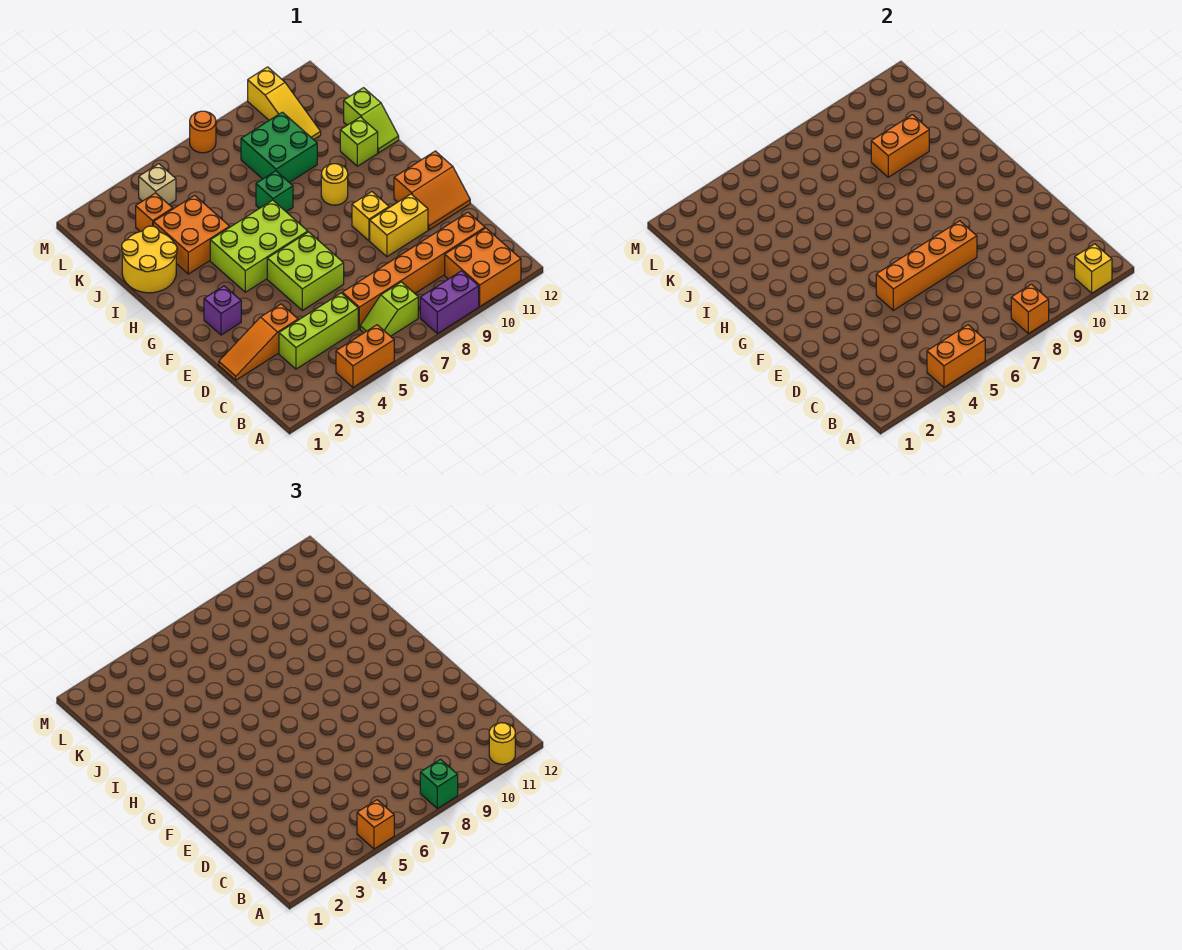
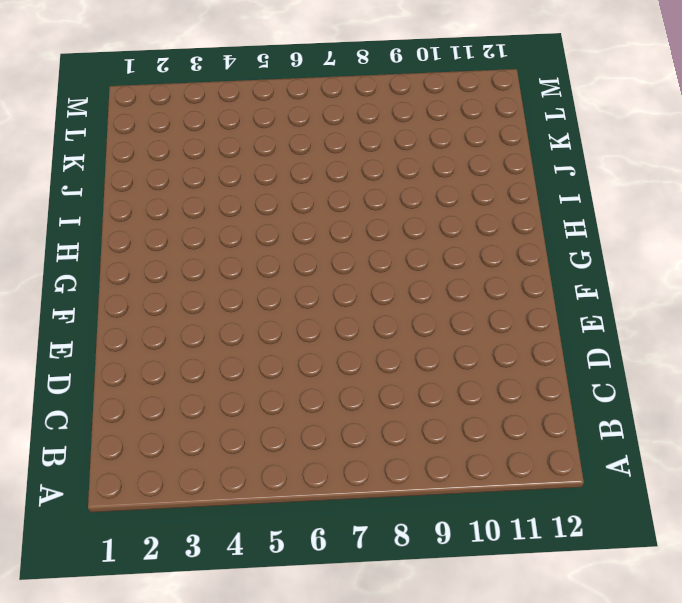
none -> orange 1x2 brick [336,325,394,387]
none -> purple 1x2 brick [420,271,479,334]
none -> orange 2x2 brick [445,228,521,306]
none -> lime 1x2 slope [360,282,418,336]

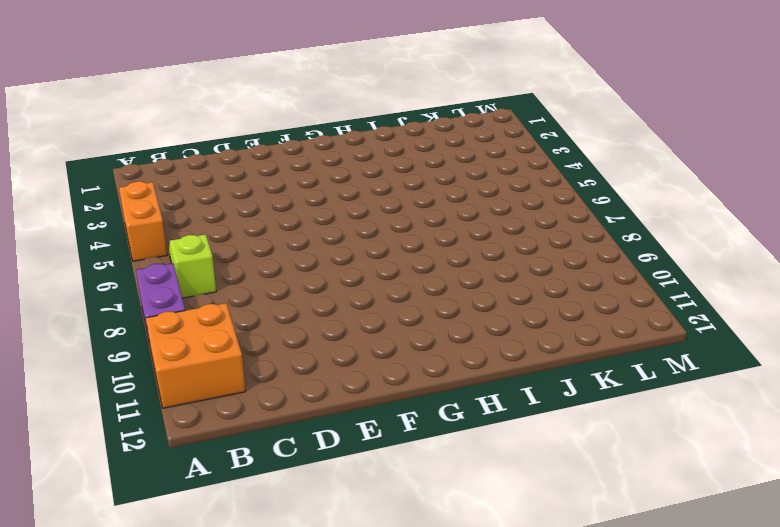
none -> lime 1x3 brick [279,293,358,369]
none -> orange 1x6 brick [342,212,485,329]
none -> orange 1x3 slope [219,304,298,380]
none -> lime 2x2 brick [267,232,344,310]

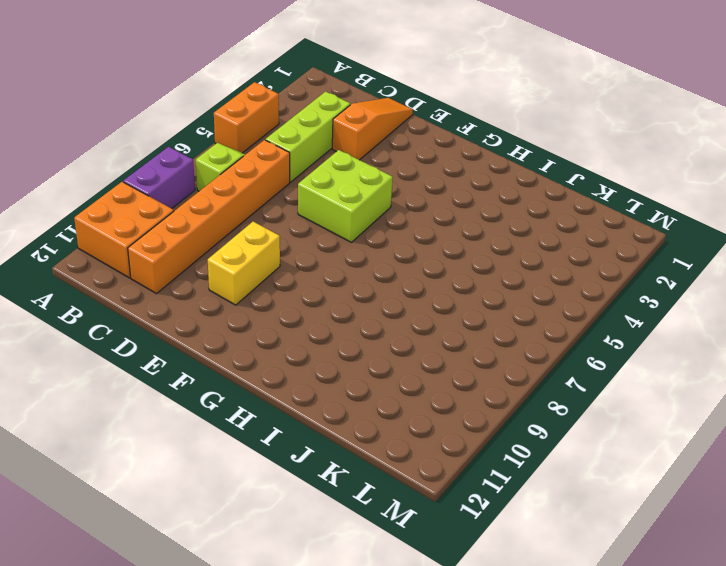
none -> orange 2x2 slope [394,151,470,230]
none -> purple 1x1 brick [204,286,241,335]
none -> yellow 1x1 brick [352,192,389,241]
none -> lime 2x3 brick [210,200,308,292]

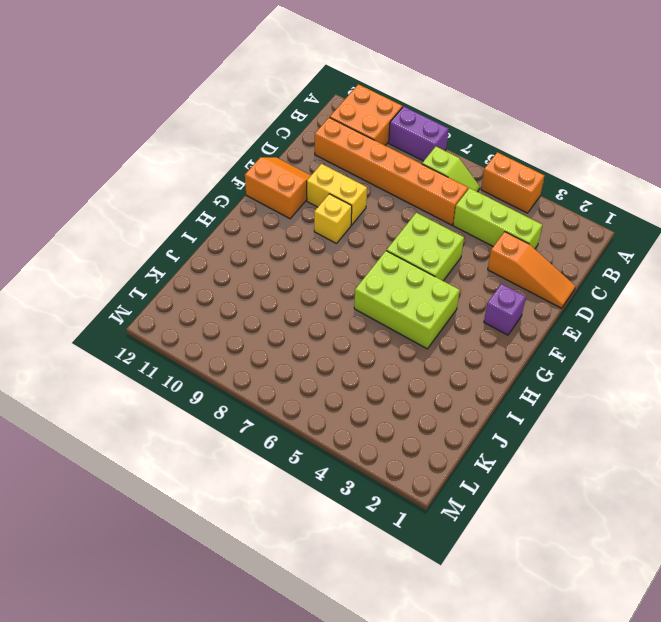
none -> yellow 1x1 round brick [321,164,348,205]
none -> yellow 2x2 round brick [122,226,177,293]
none -> orange 2x2 brick [153,195,230,274]
none -> green 1x1 brick [256,171,293,212]

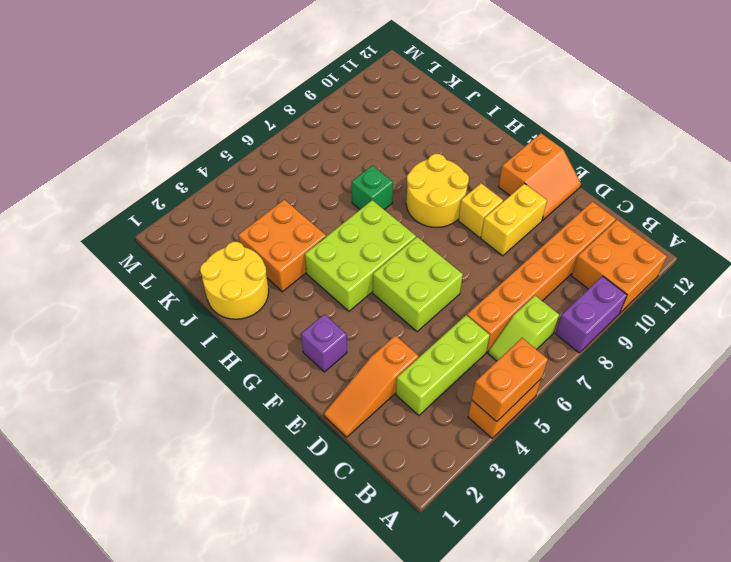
yellow 2x2 round brick [406,154,469,227] -> yellow 1x1 round brick [321,164,348,205]
none -> lime 1x1 brick [340,117,378,166]
none -> lime 1x2 slope [344,88,399,153]
none -> green 2x2 brick [241,112,317,183]
none -> orange 1x1 brick [136,193,173,232]

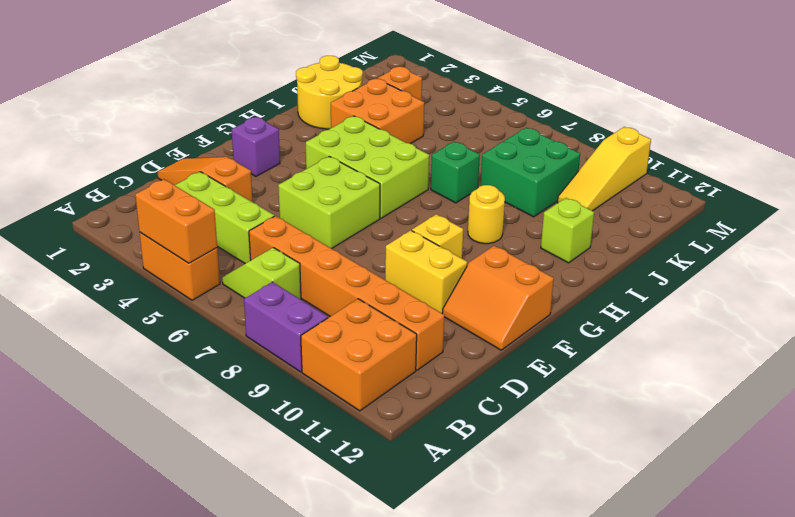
none -> lime 1x2 slope [344,88,399,153]
none -> tan 1x1 brick [139,164,176,204]
none -> orange 1x1 round brick [190,111,216,153]
none -> orange 1x1 brick [1011,284,1049,334]

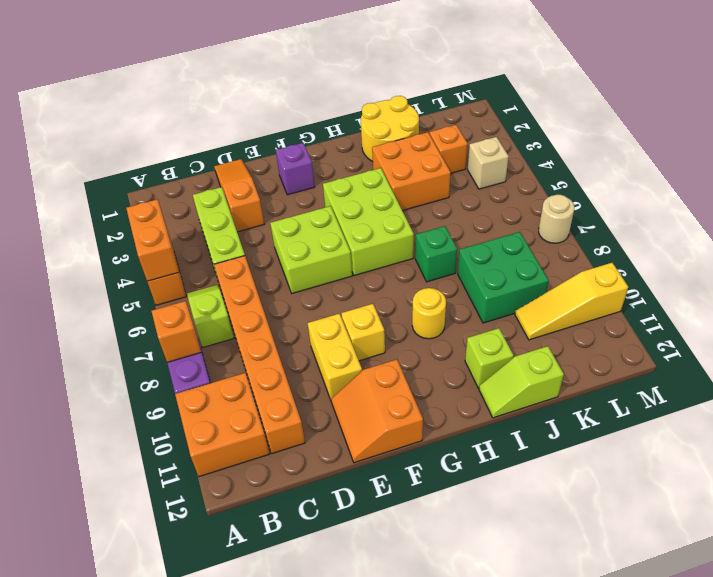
tan 1x1 round brick [539,195,574,243] -> orange 1x1 round brick [190,111,216,153]
none -> yellow 1x1 brick [1075,244,1112,293]
none -> orange 1x4 brick [876,221,977,310]
none -> orange 1x2 brick [871,115,929,177]
none -> orange 1x1 brick [357,800,394,849]

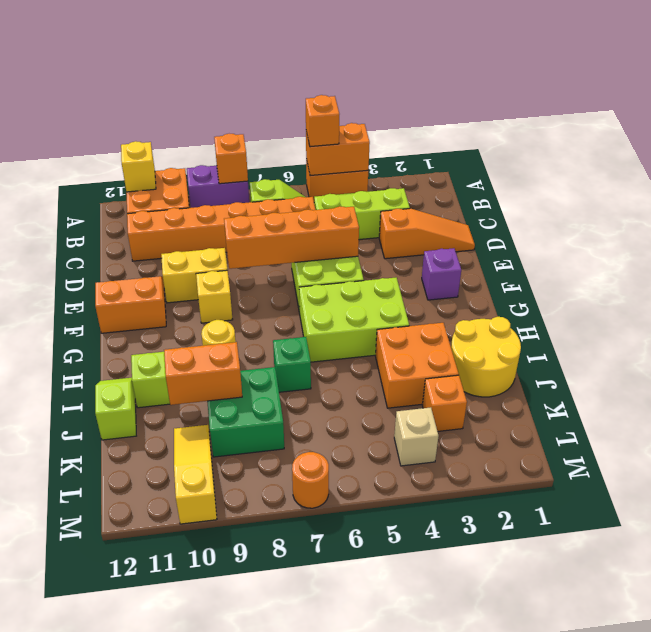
none -> green 1x1 brick [420,759,458,809]
none -> yellow 1x1 round brick [489,723,515,764]

